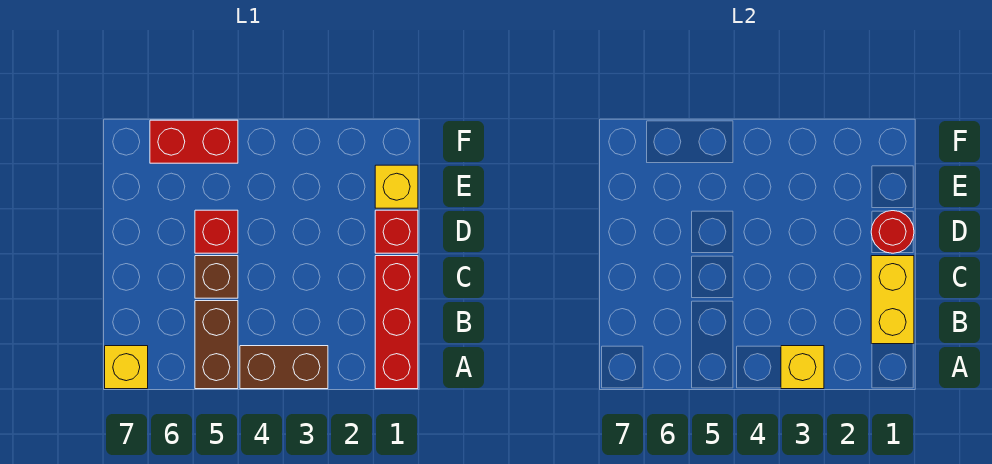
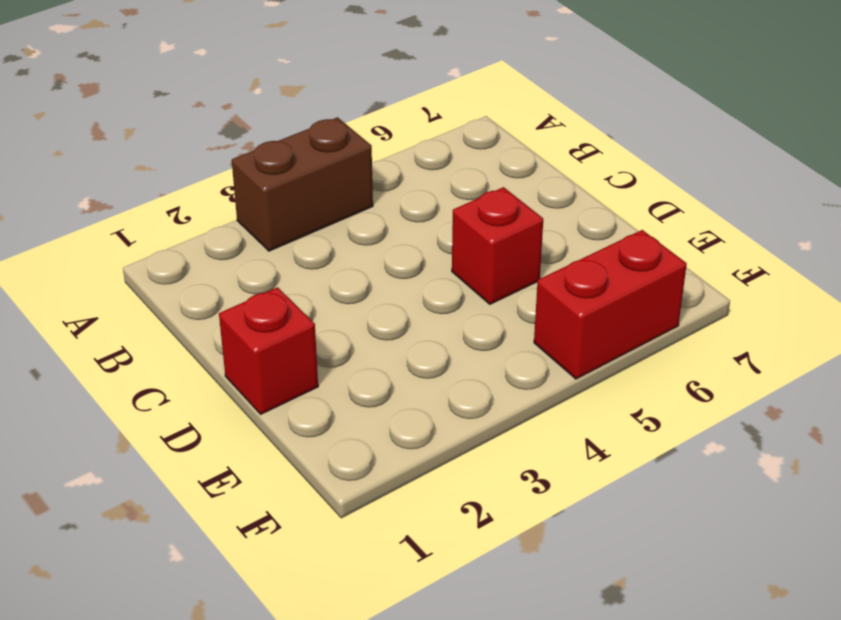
none -> red 1x3 brick [375,256,418,389]
none -> brown 1x2 brick [195,301,238,389]
none -> yellow 1x1 brick [105,346,148,389]

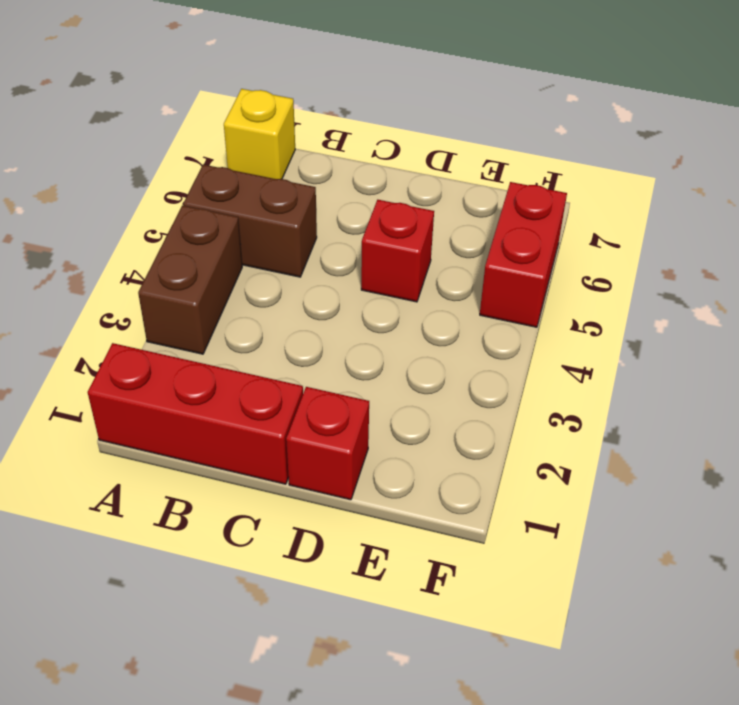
none -> brown 1x1 brick [195,256,238,298]
none -> yellow 1x1 brick [375,165,418,208]
none -> yellow 1x1 brick [781,346,824,389]

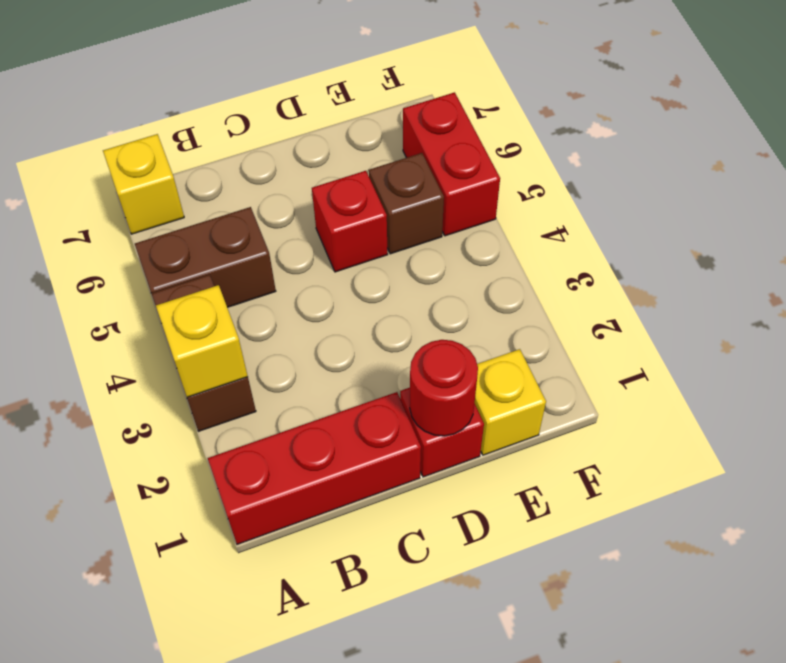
brown 1x1 brick [369,153,444,254] -> brown 1x1 brick moved to [195,256,238,298]
none -> yellow 1x2 brick [871,256,914,344]

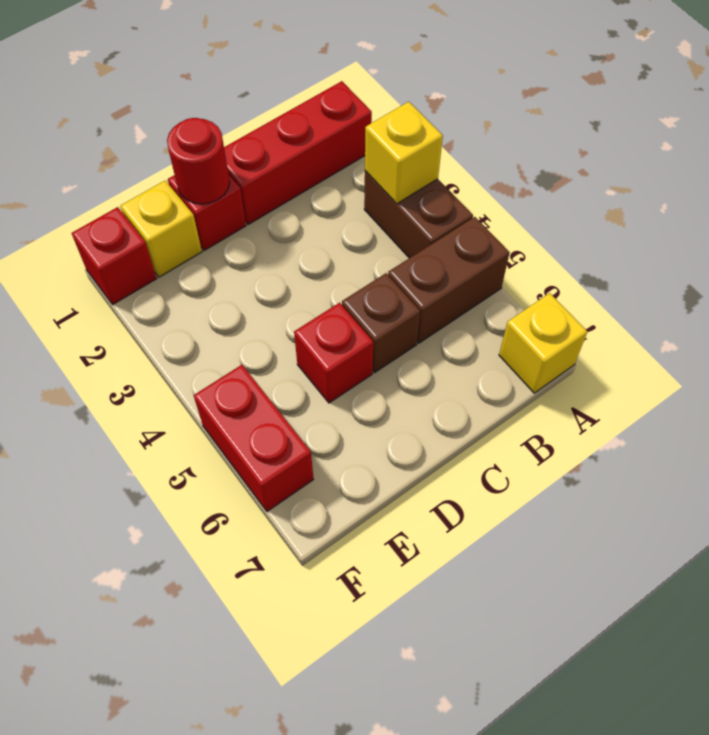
red 1x1 brick [72,207,157,305] -> none
none -> yellow 1x2 brick [871,256,914,344]

